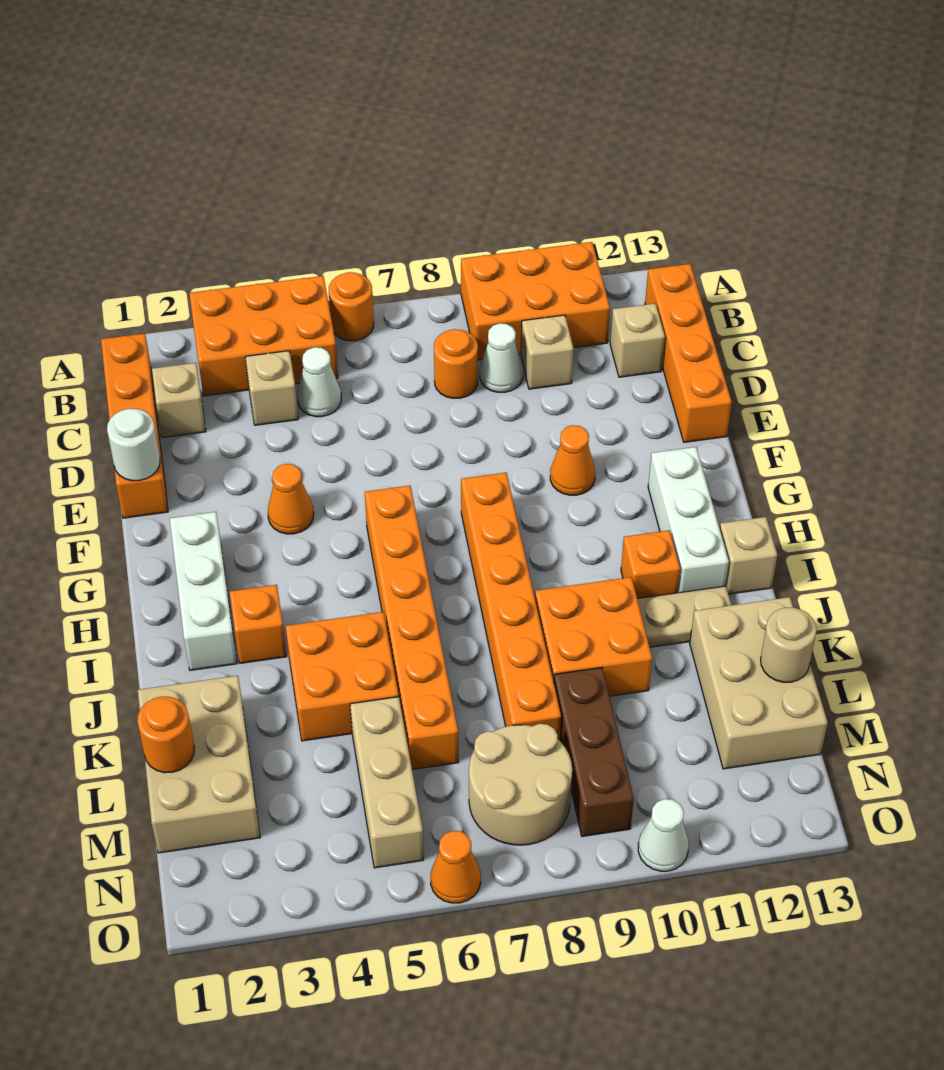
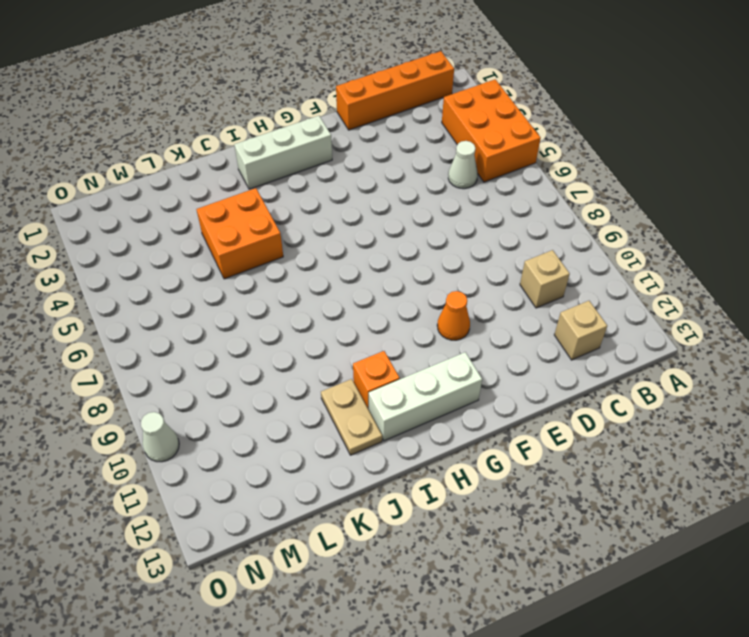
none -> orange 1x1 round brick [329,272,374,341]
none -> orange 2x3 brick [461,242,610,360]
none -> orange 1x4 brick [645,264,732,442]
none -> tan 1x1 brick [152,363,206,438]

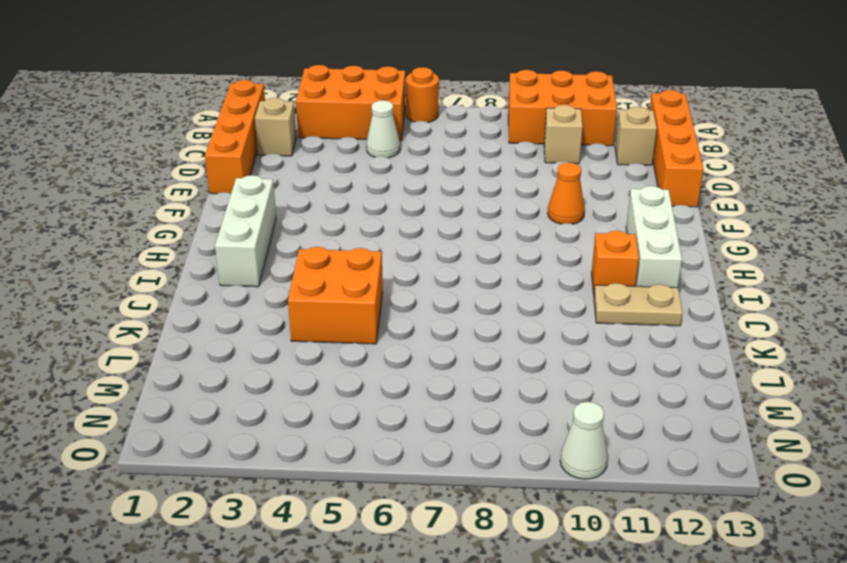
none -> tan 1x1 brick [245,351,298,425]
none -> orange 1x1 round brick [434,329,478,398]
none -> white 1x1 cone [480,323,523,392]
none -> orange 1x1 cone [268,464,314,534]

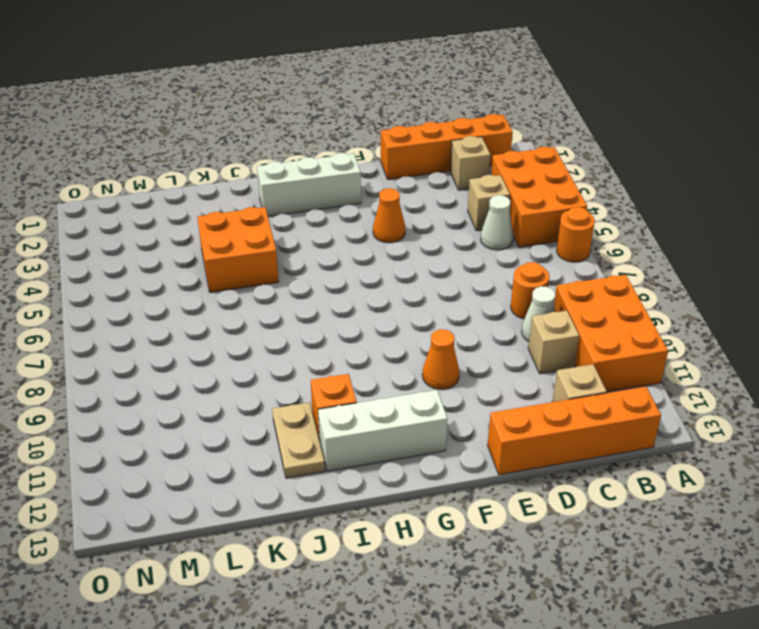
none -> orange 1x6 brick [365,486,459,769]
none -> orange 1x6 brick [461,473,561,741]
none -> orange 1x1 brick [230,585,287,663]
none -> tan 1x1 brick [720,517,777,594]

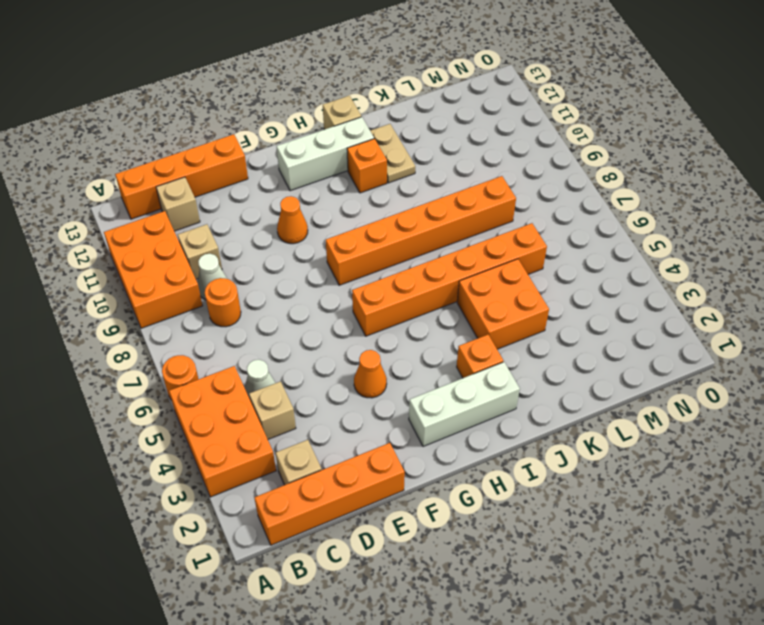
none -> orange 2x2 brick [535,577,652,696]
none -> tan 2x3 brick [138,676,260,853]
none -> tan 2x3 brick [690,597,828,769]
none -> tan 1x3 brick [350,697,424,868]

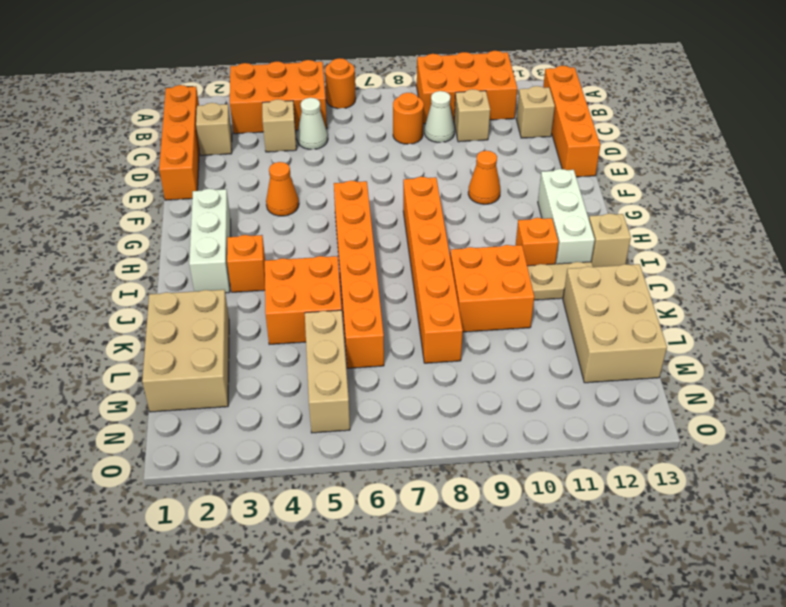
none -> brown 1x3 brick [554,668,634,836]
none -> tan 2x2 round brick [469,724,572,845]
none -> orange 1x1 cone [431,831,481,903]
none -> white 1x1 cone [638,799,689,871]

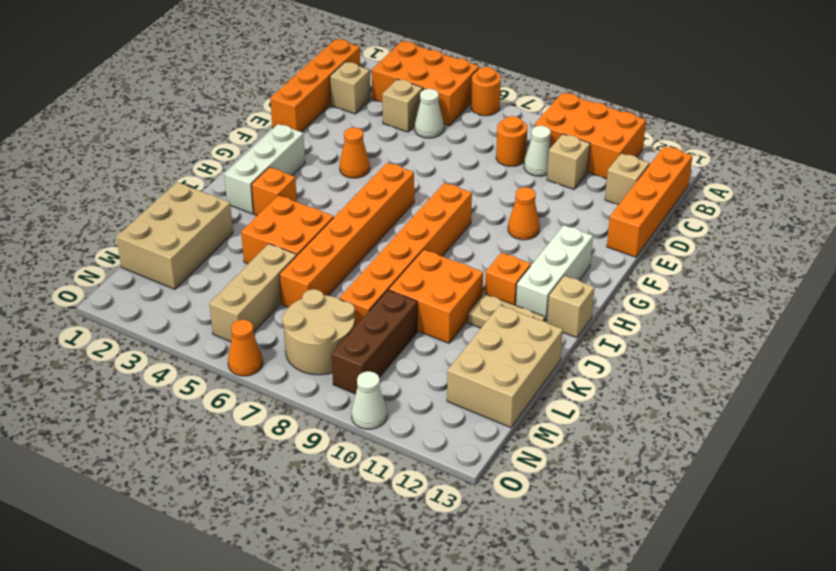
none -> white 1x1 round brick [107,409,160,481]
none -> orange 1x1 round brick [137,697,194,773]
none -> tan 1x1 round brick [761,608,816,682]

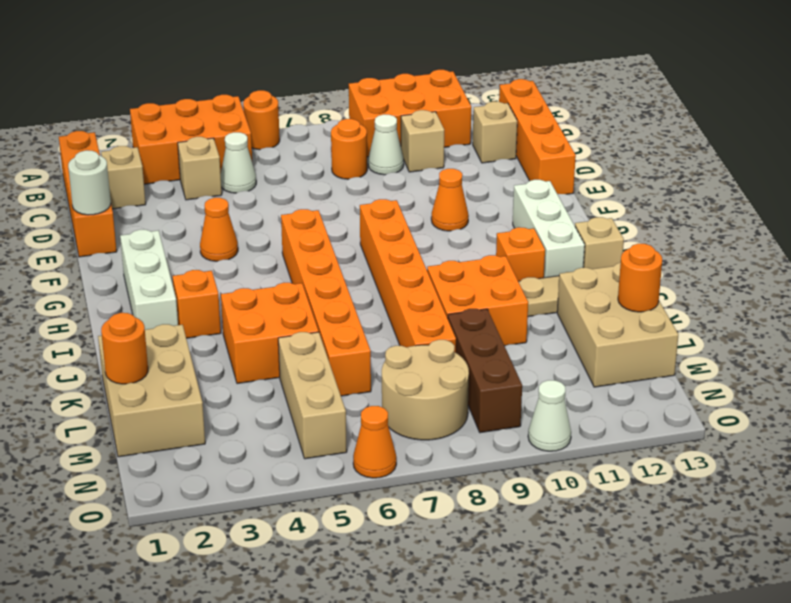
orange 1x1 round brick [618,244,662,312] -> tan 1x1 round brick [761,608,816,682]

